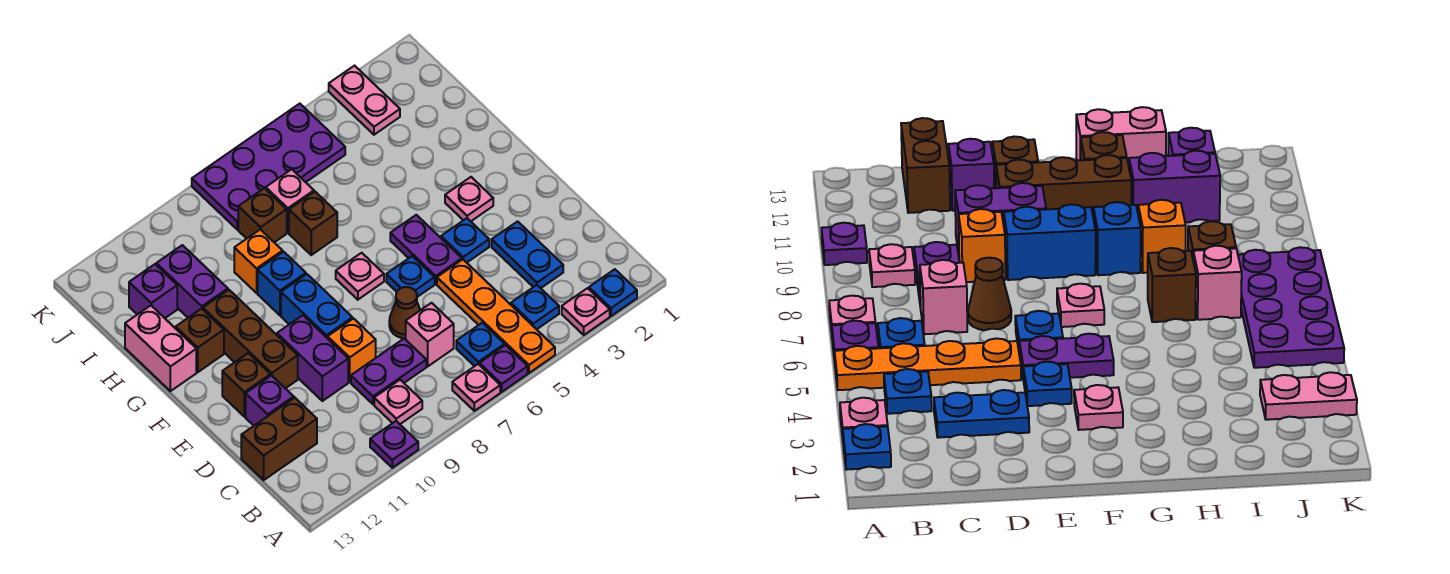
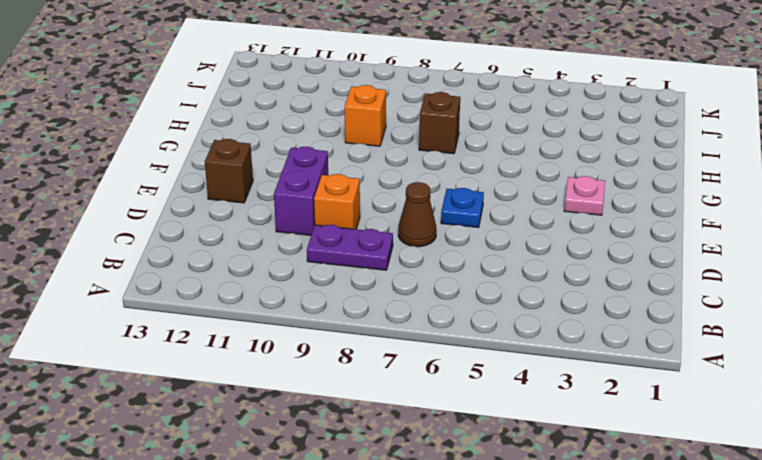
none -> blue 1x1 plate [589,269,637,316]
none -> pink 1x1 plate [562,288,610,335]
none -> orange 1x4 plate [437,259,555,373]
none -> purple 1x1 plate [480,345,528,392]

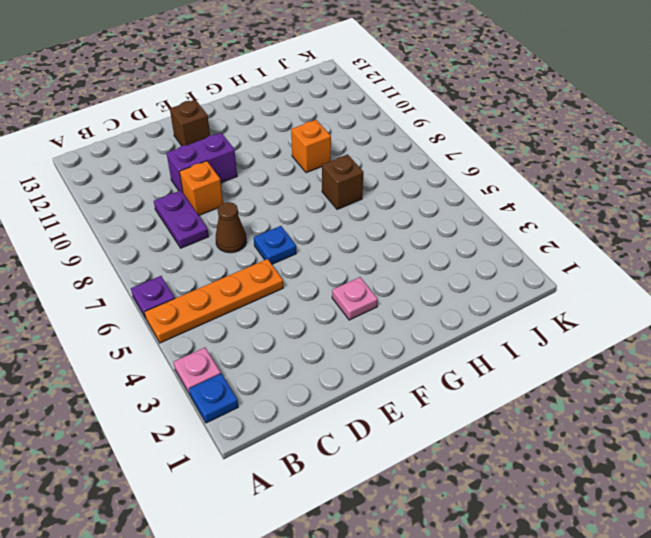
none -> pink 1x1 plate [452,364,500,411]
none -> purple 1x1 plate [370,421,418,468]
none -> blue 1x1 plate [511,285,559,329]
none -> blue 1x1 plate [456,323,504,366]

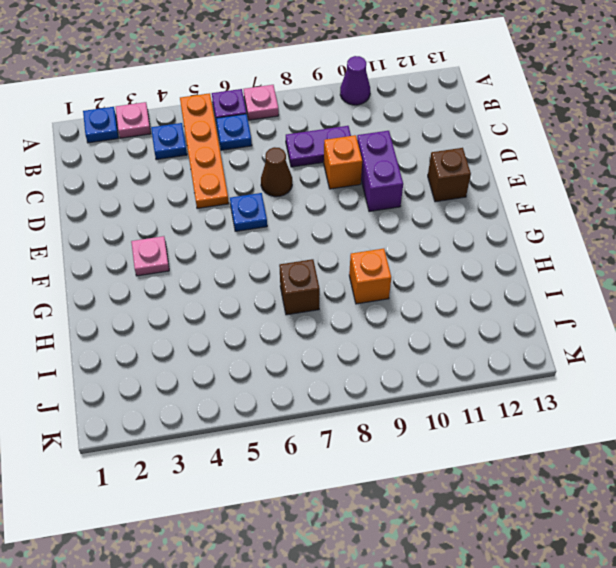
purple 1x1 cone [340,56,370,105] -> purple 1x1 plate [370,421,418,468]
none -> pink 1x1 plate [374,380,422,424]
none -> blue 1x2 plate [492,221,563,288]
none -> pink 1x1 brick [406,303,454,366]
none -> brown 1x2 brick [241,398,317,480]

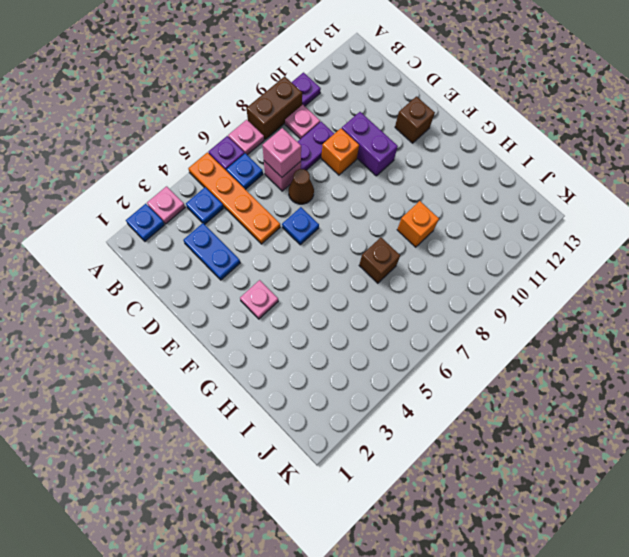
brown 1x2 brick [247,76,302,140] -> brown 1x2 brick moved to [241,398,317,480]
pink 1x1 brick [262,128,301,177] -> pink 1x1 brick moved to [266,169,314,233]
none -> purple 1x1 brick [246,375,294,426]
none -> blue 1x1 plate [441,218,489,263]
none -> purple 1x2 plate [390,215,462,284]
none -> blue 1x2 brick [281,274,352,338]

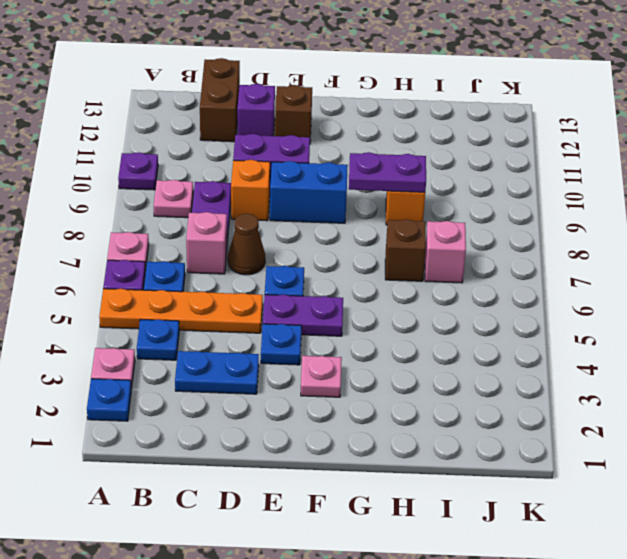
purple 1x2 plate [349,152,426,192] -> none
none -> brown 1x3 brick [203,290,298,389]
none -> pink 1x1 plate [336,253,384,300]
none -> blue 1x1 brick [258,252,306,315]
none -> brown 1x1 brick [176,309,224,372]

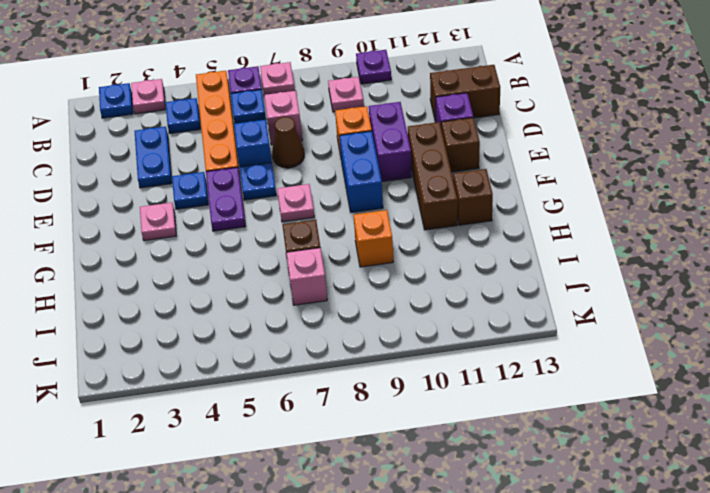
blue 1x1 brick [234,120,272,167] -> blue 1x1 brick moved to [258,252,306,315]
none -> purple 1x2 plate [351,339,426,404]
none -> pink 1x2 brick [125,306,196,391]
none -> purple 1x2 brick [156,245,228,318]
none -> brown 1x1 brick [238,188,287,242]

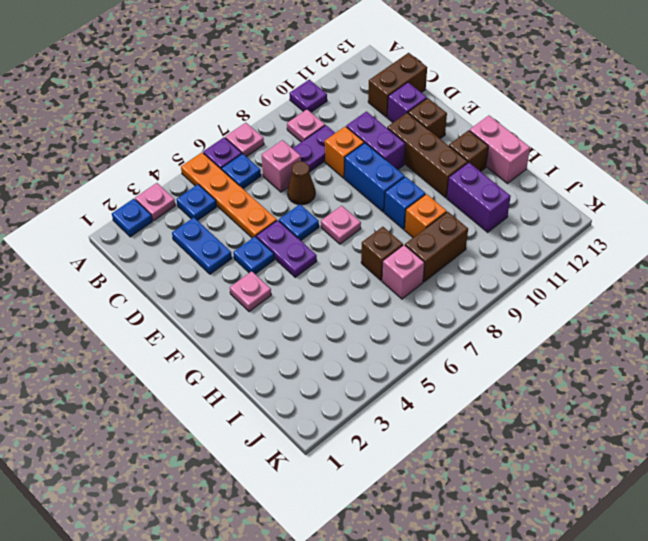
brown 1x2 brick [405,212,468,282] -> brown 1x1 brick [238,188,287,242]
none -> purple 1x1 brick [129,264,177,318]
none -> pink 1x2 plate [329,66,400,135]
none -> purple 2x4 plate [192,104,345,229]

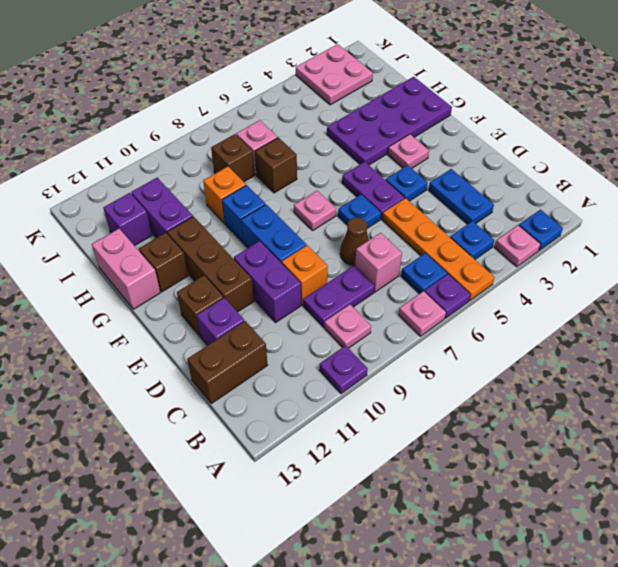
purple 2x4 plate [327,77,452,165] -> purple 2x4 plate moved to [192,104,345,229]
pink 2x2 plate [296,44,373,105] -> pink 1x2 plate [329,66,400,135]

